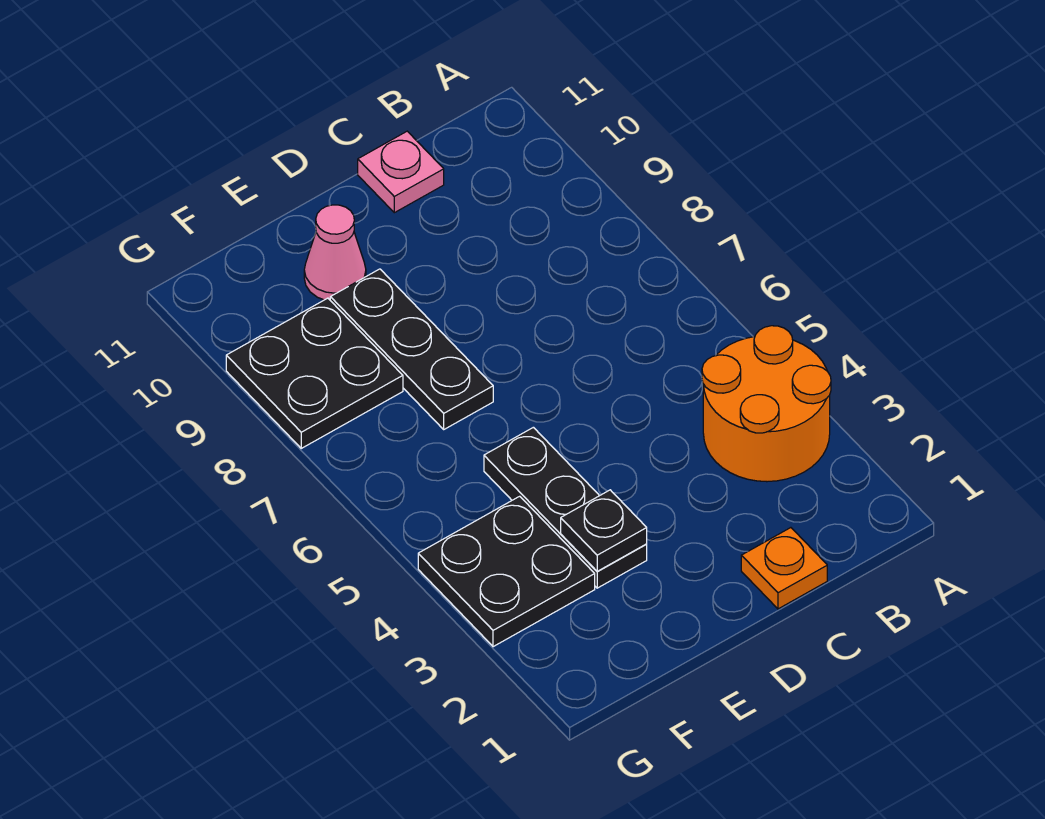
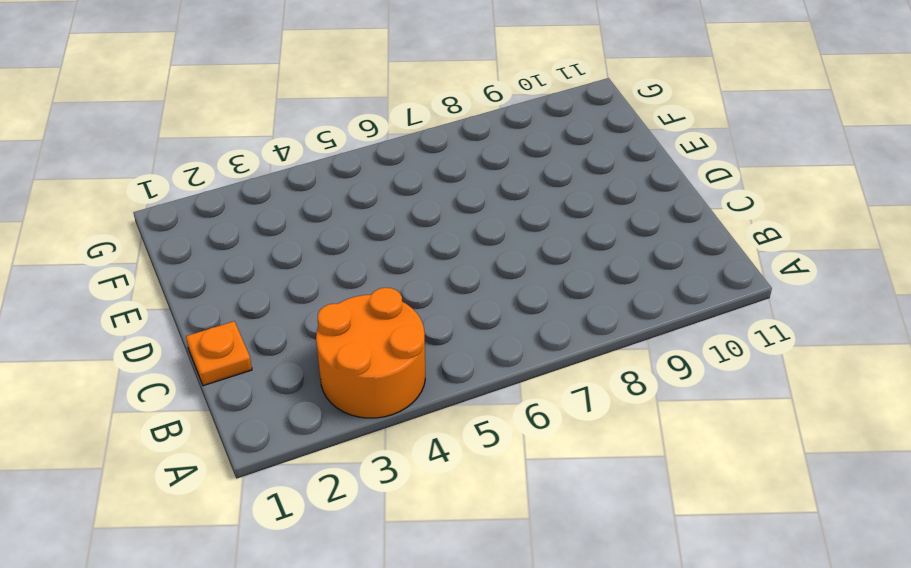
none -> pink 1x1 plate [358,131,444,213]
none -> black 1x3 plate [484,427,647,588]

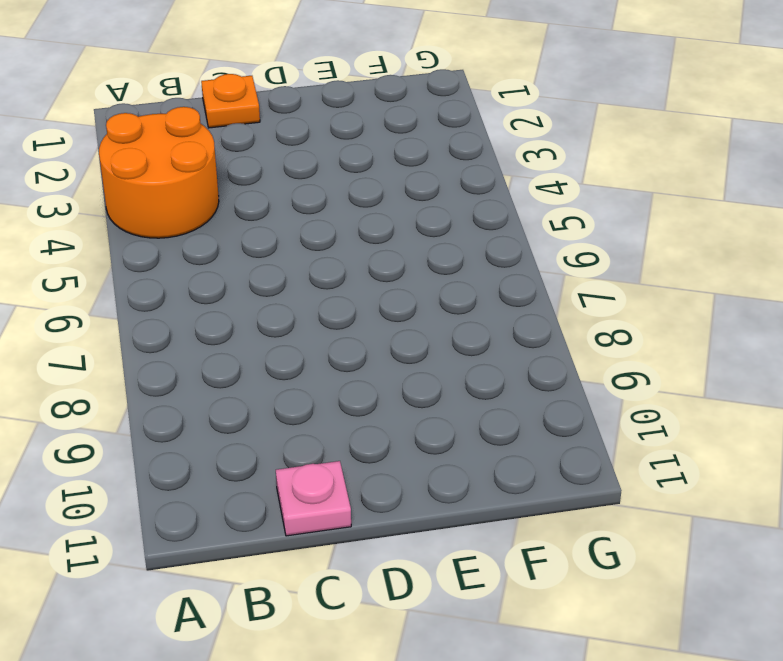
none -> black 1x3 plate [484,427,647,588]
none -> black 1x3 plate [330,269,493,429]

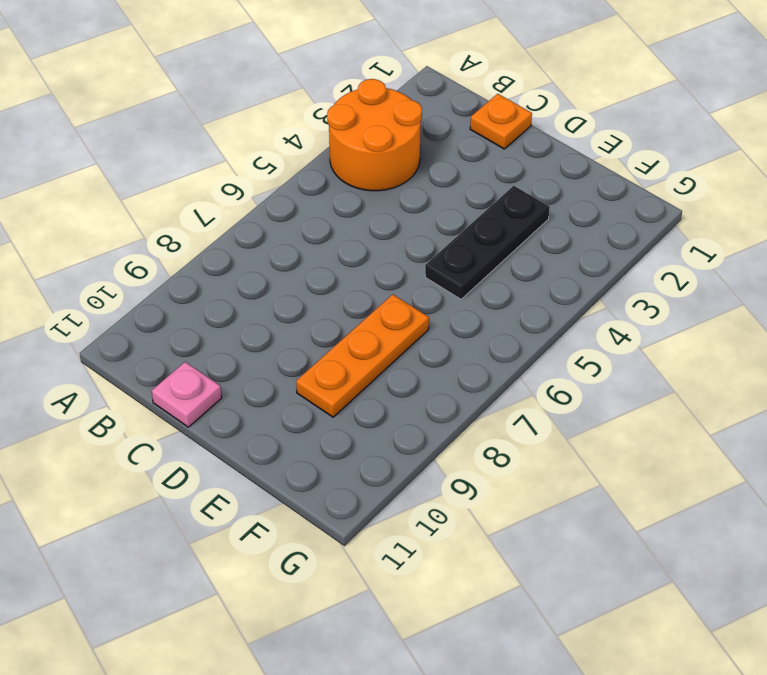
orange 1x3 plate [296,294,429,417] -> black 1x3 plate [330,269,493,429]
none -> pink 1x1 cone [304,205,366,300]
none -> black 2x2 plate [418,496,595,647]

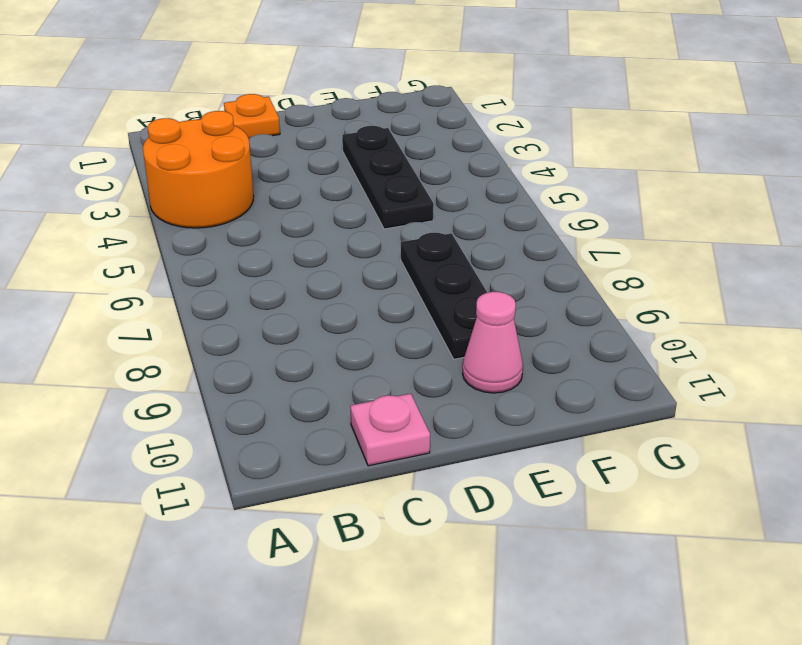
none -> black 2x2 plate [418,496,595,647]
none -> black 2x2 plate [226,298,403,448]

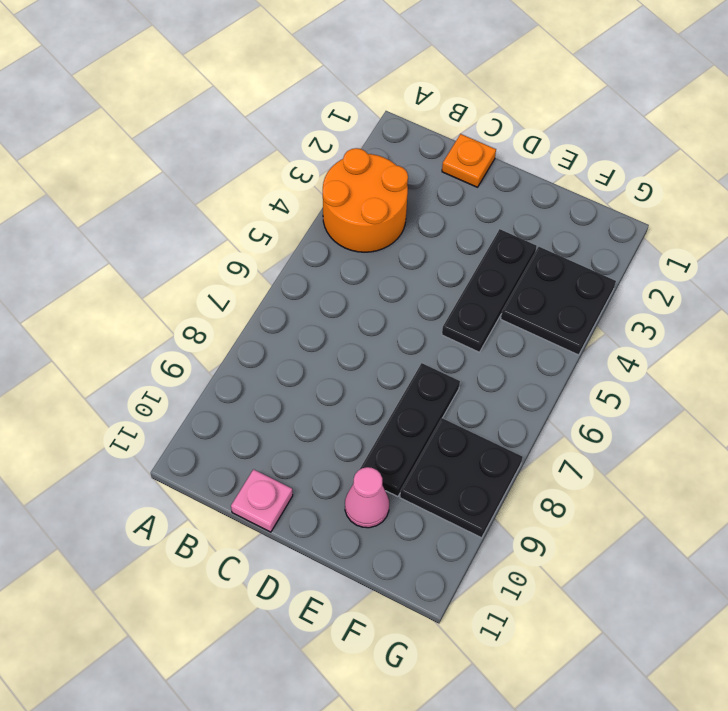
none -> black 1x1 plate [561,490,647,571]

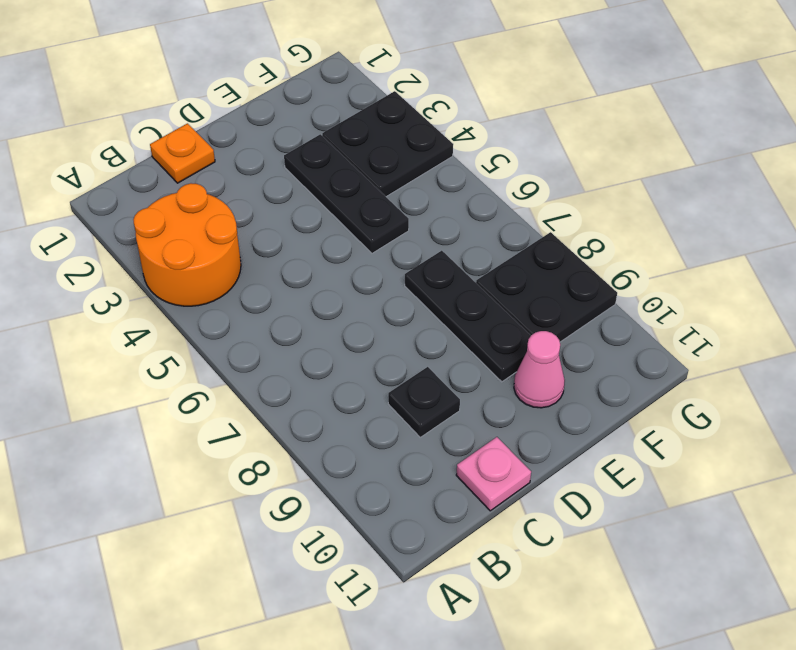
black 1x1 plate [388,367,460,437] -> black 1x1 plate moved to [561,490,647,571]

